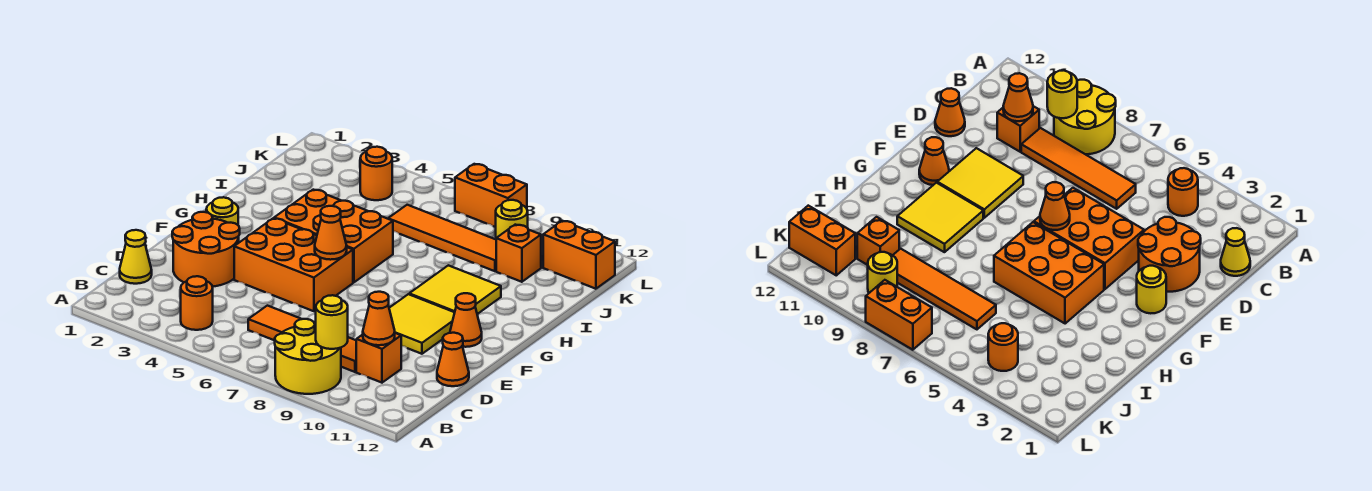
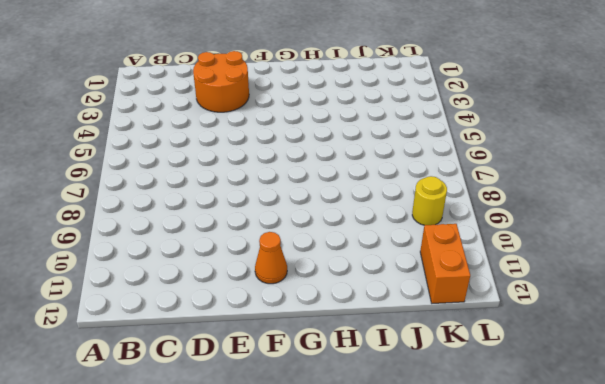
none -> yellow 2x2 round brick [275,319,341,394]
none -> orange 1x1 round brick [181,276,213,330]
none -> yellow 1x1 cone [120,230,152,284]

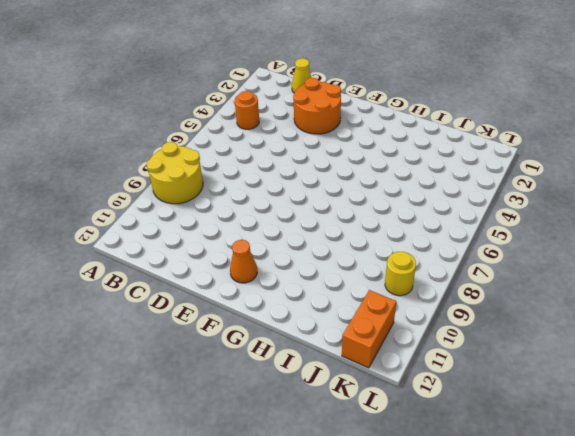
none -> orange 1x4 tile [248,306,356,372]
none -> orange 1x1 brick [356,333,401,383]
none -> orange 1x1 cone [437,333,469,386]

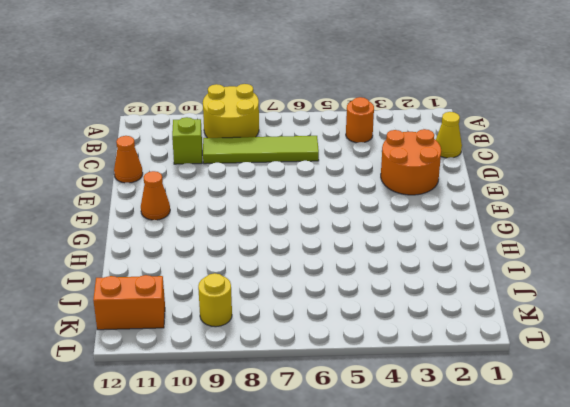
lime 1x4 tile [203,136,319,164] -> orange 1x4 tile [248,306,356,372]
lime 1x1 brick [172,117,202,164] -> orange 1x1 brick [356,333,401,383]
none -> orange 2x3 brick [234,218,353,311]
none -> yellow 2x2 tile [389,294,455,354]
none -> yellow 1x1 round brick [206,197,238,225]

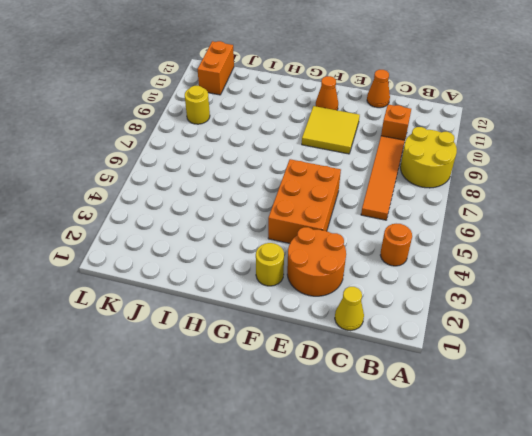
none -> orange 2x3 brick [274,190,393,283]
none -> yellow 2x2 tile [409,265,501,314]
none -> orange 1x4 tile [388,205,496,271]

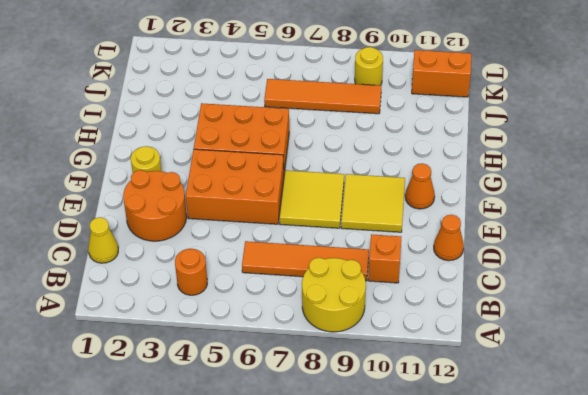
yellow 2x2 tile [280,170,344,228] -> yellow 2x2 tile moved to [409,265,501,314]
none -> orange 1x1 brick [496,225,541,282]
none -> orange 1x1 round brick [360,147,392,200]
none -> orange 1x2 brick [455,164,527,227]

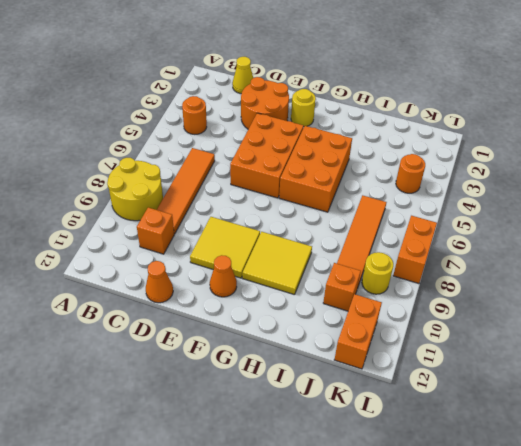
none -> yellow 1x1 round brick [316,295,348,349]
none -> orange 1x1 cone [363,292,395,345]
none -> orange 1x1 cone [315,206,347,260]

